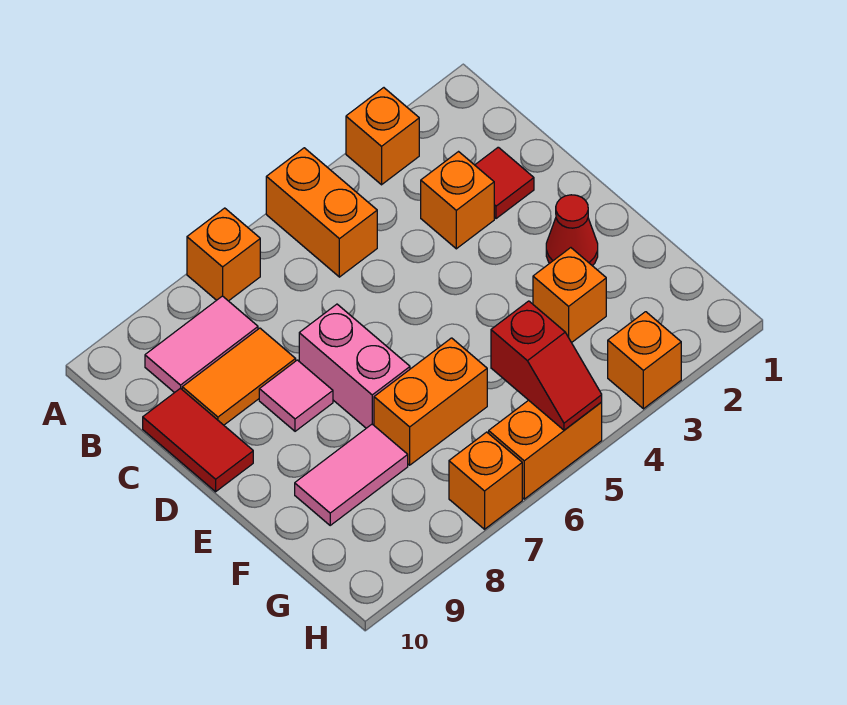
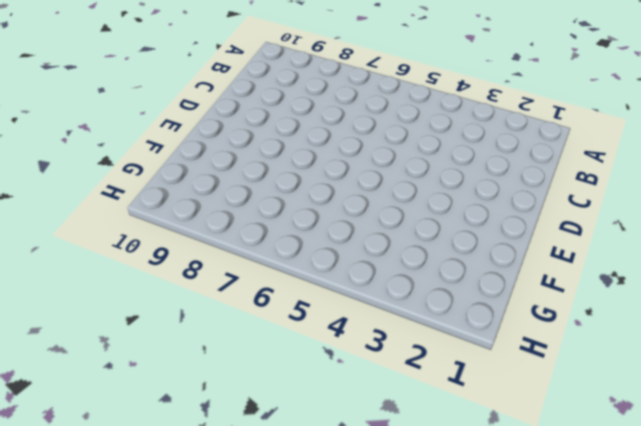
none -> orange 1x1 brick [346,88,419,185]
none -> orange 1x2 brick [266,148,377,277]
none -> orange 1x1 brick [187,208,260,301]

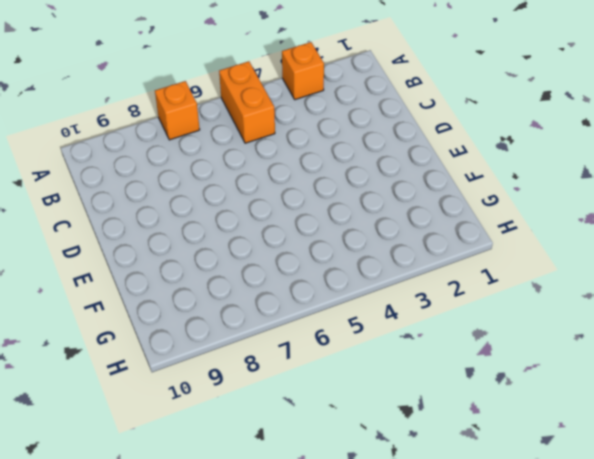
none -> pink 1x2 tile [145,296,258,393]
none -> red 1x1 tile [475,147,534,219]
none -> orange 1x1 brick [421,152,494,249]

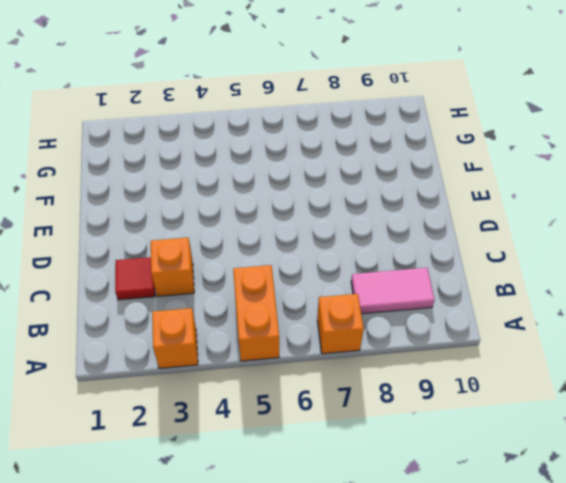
none -> orange 1x2 tile [182,328,296,425]
none -> red 1x2 tile [143,388,253,492]
none -> pink 1x2 brick [299,304,410,428]

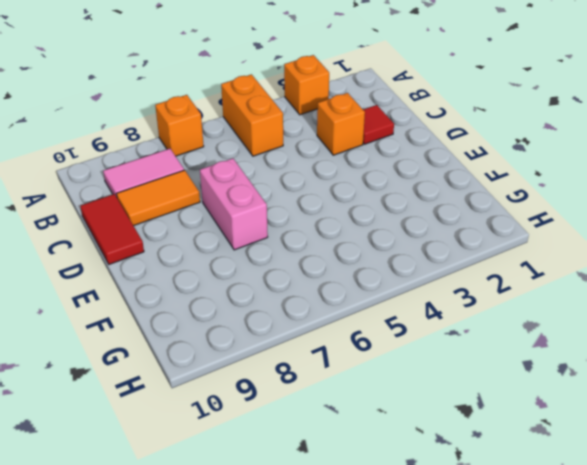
none -> pink 1x1 tile [259,360,333,431]
none -> red 1x1 cone [546,195,598,266]
none -> orange 1x1 brick [533,248,606,343]

